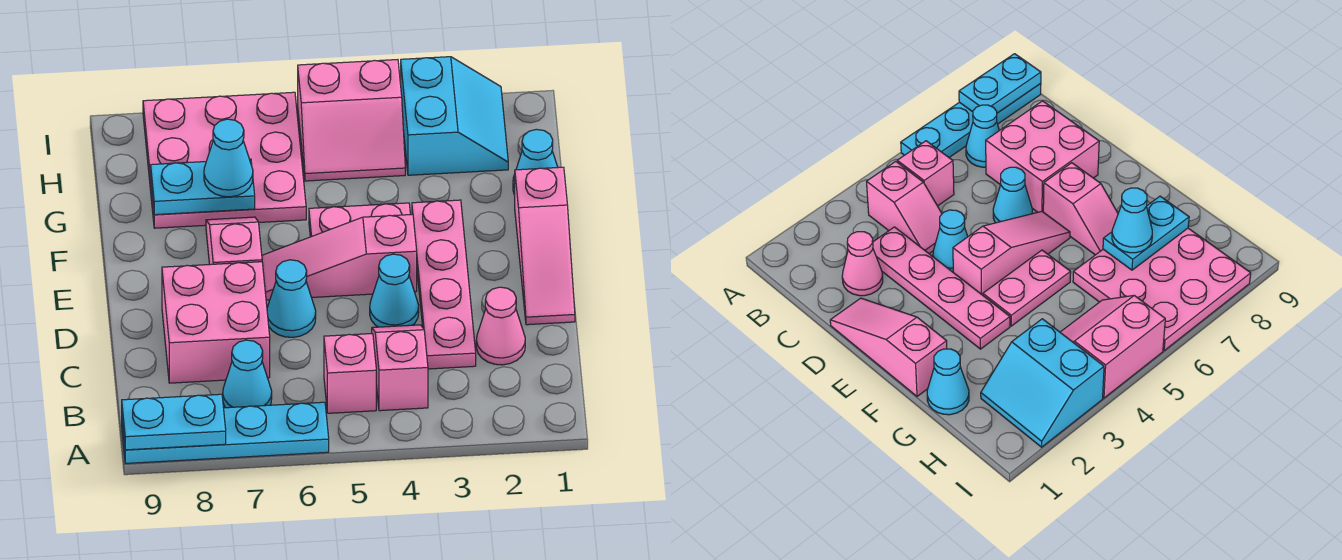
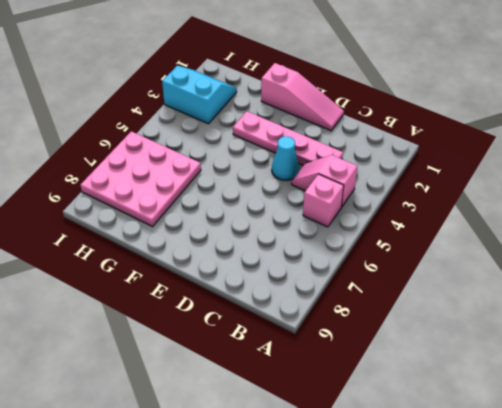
none -> cyan 1x4 plate [122,402,329,463]
none -> cyan 1x1 cone [223,340,272,408]
none -> pink 1x1 cone [476,287,525,365]

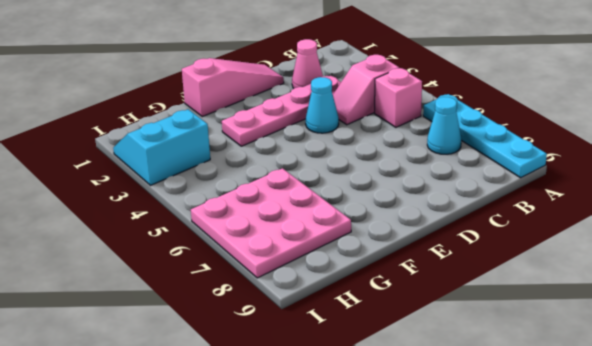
none -> pink 2x2 brick [162,262,270,383]
none -> cyan 1x1 cone [267,260,316,337]
none -> pink 1x3 slope [262,214,417,300]

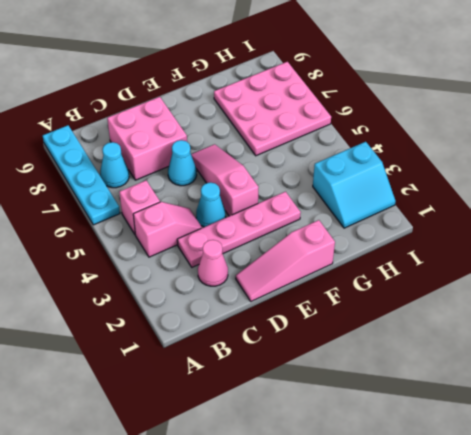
none -> pink 1x2 slope [206,217,262,265]
none -> pink 1x2 plate [309,203,410,237]
none -> cyan 1x1 cone [513,129,558,195]

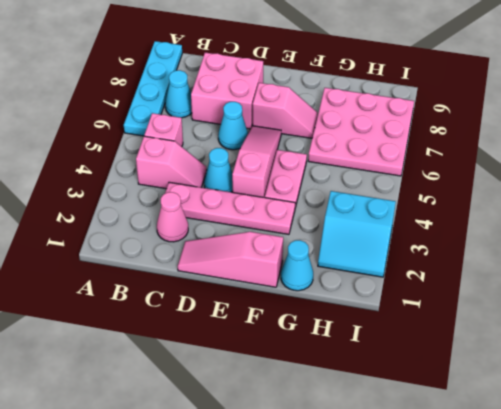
none -> pink 2x2 slope [298,60,405,181]
none -> cyan 1x2 plate [122,394,226,450]
none -> cyan 1x2 plate [151,159,255,215]

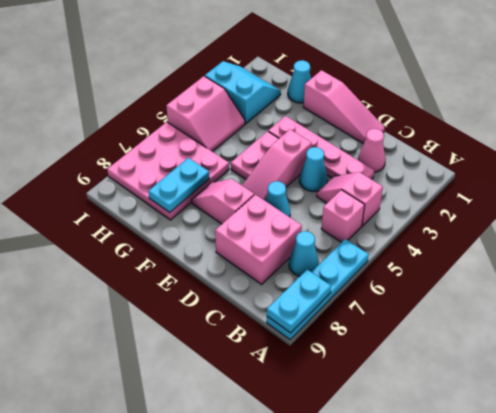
none -> cyan 1x1 cone [204,119,253,197]

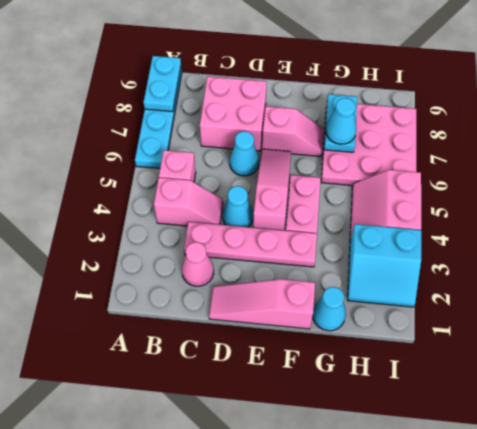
none -> cyan 1x1 cone [223,340,272,408]

